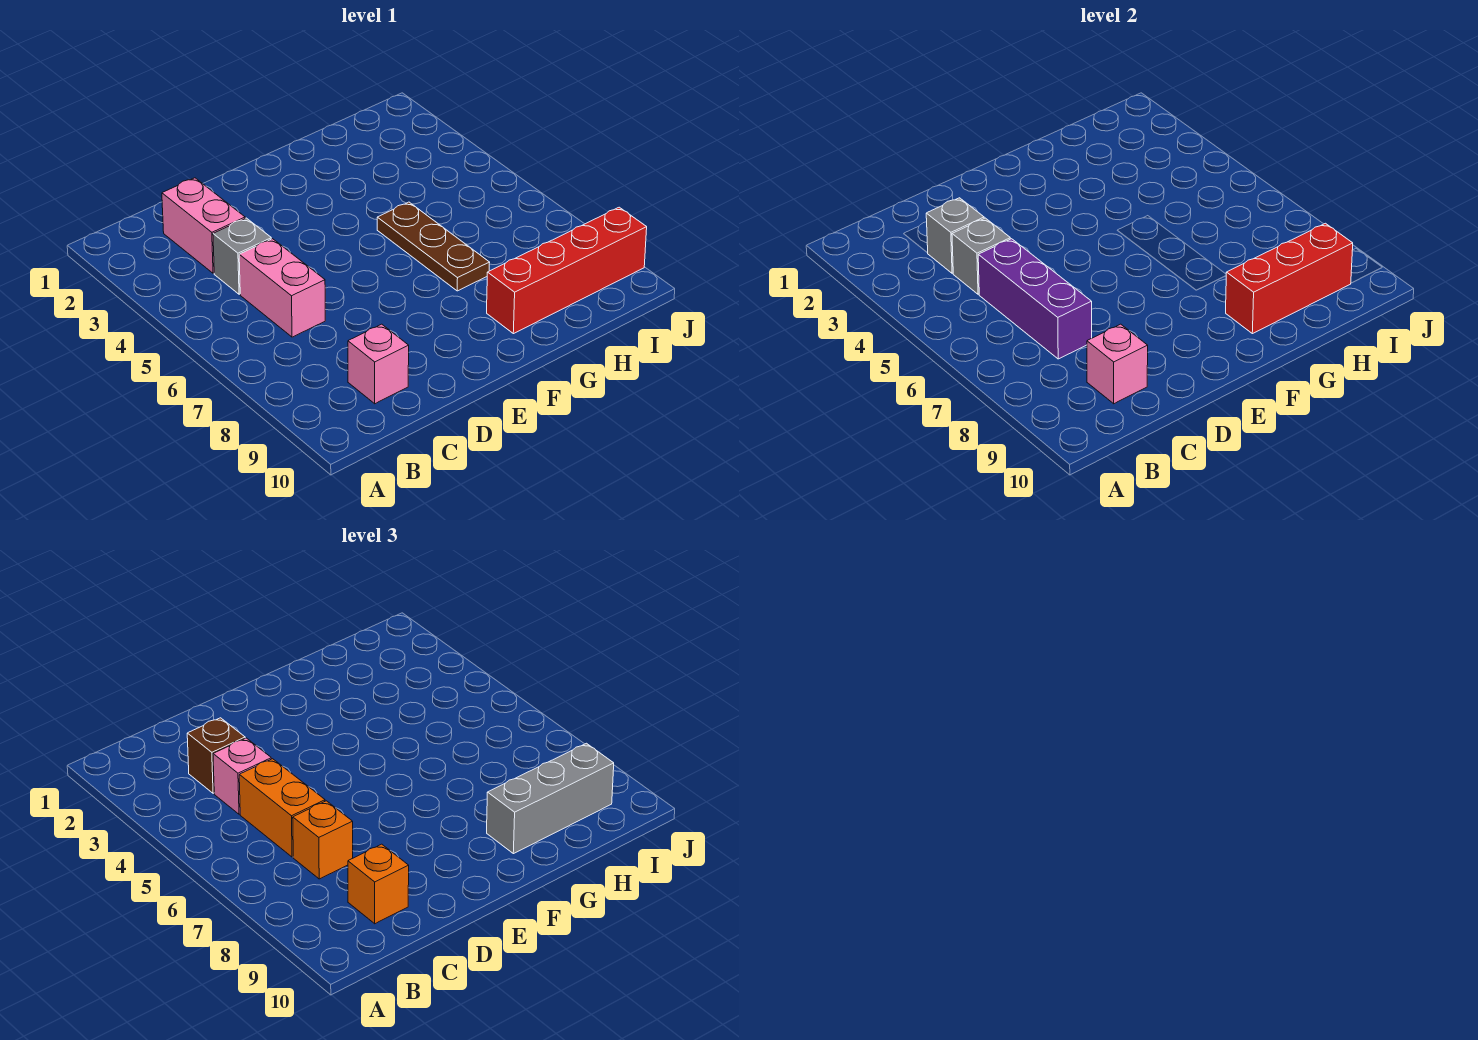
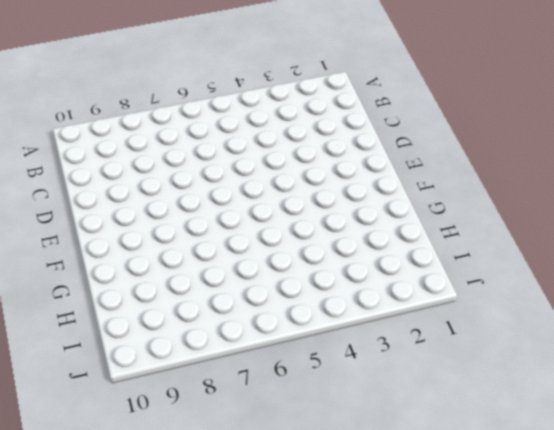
none -> pink 1x2 brick [162,178,245,273]
none -> grey 1x1 brick [213,218,271,294]
none -> pink 1x2 brick [239,239,325,337]

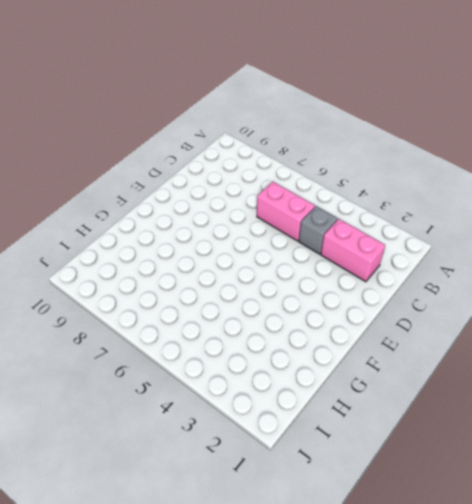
none -> pink 1x1 brick [348,324,409,404]
none -> brown 1x3 plate [377,202,490,291]
none -> red 1x4 brick [487,207,647,334]

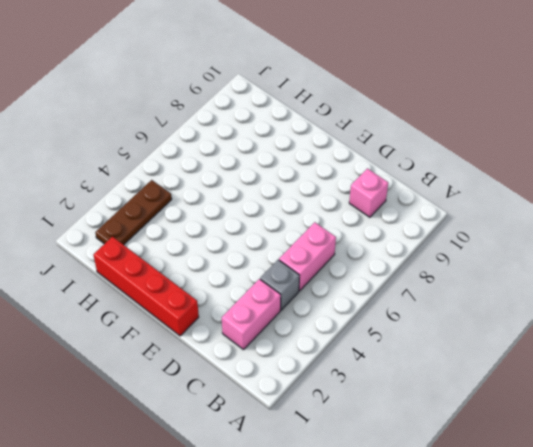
red 1x4 brick [94,237,199,336] -> red 1x4 brick moved to [487,207,647,334]
brown 1x3 plate [95,180,172,245] -> brown 1x3 plate moved to [377,202,490,291]
none -> grey 1x1 brick [926,198,984,273]
none -> grey 1x1 brick [952,218,1010,294]
none -> purple 1x3 brick [978,239,1092,359]

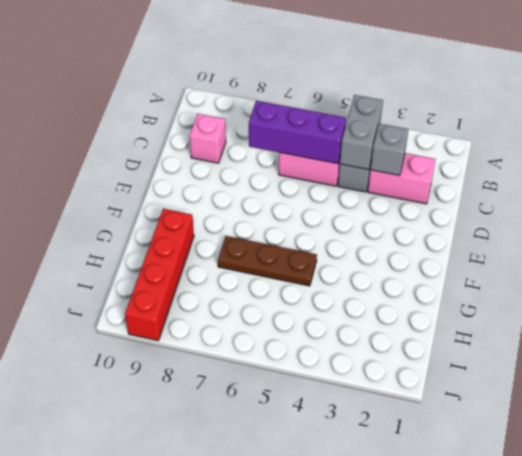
grey 1x2 brick [340,95,383,170] -> grey 1x1 brick [952,218,1010,294]
none -> pink 1x1 brick [1087,324,1148,404]
none -> red 1x3 brick [1226,223,1353,334]
none -> brown 1x1 brick [187,718,245,793]

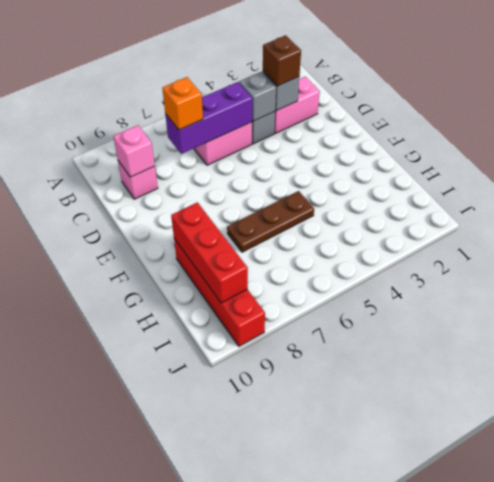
none -> pink 1x1 brick [213,738,271,814]
none -> orange 1x2 brick [239,759,325,857]
none -> orange 1x1 brick [348,844,409,924]

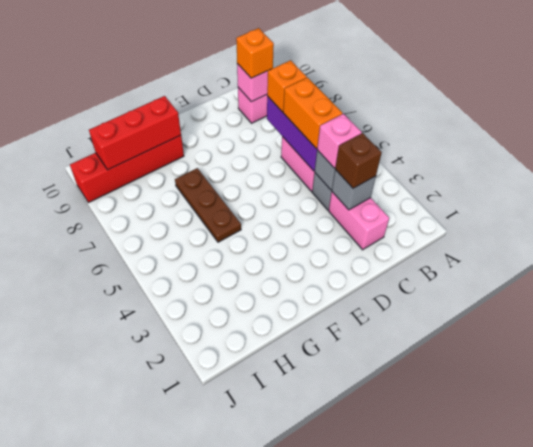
none -> grey 1x3 brick [487,743,614,854]

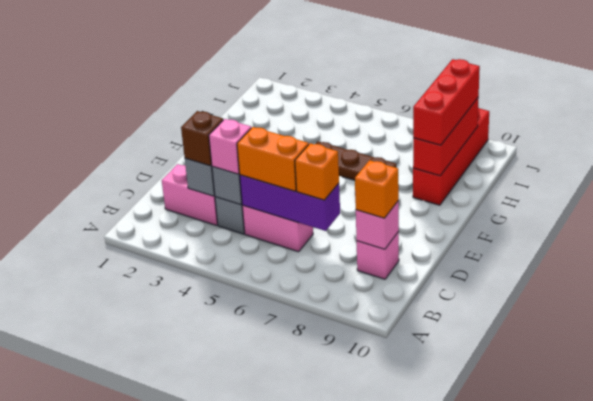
red 1x3 brick [413,59,480,145] -> grey 1x3 brick [487,743,614,854]

